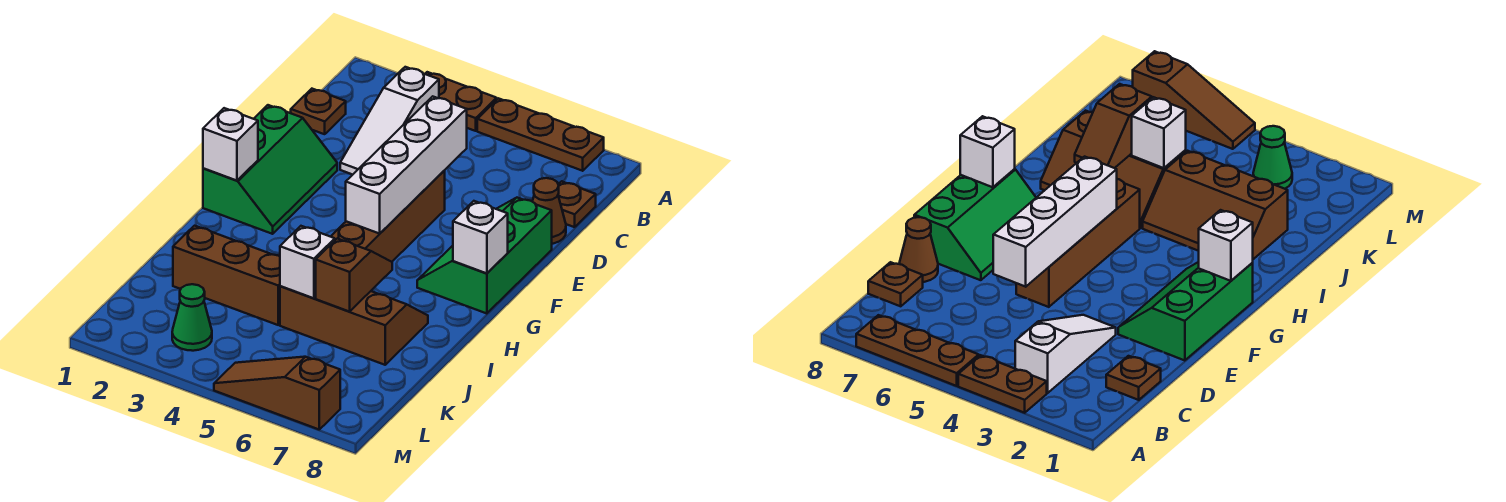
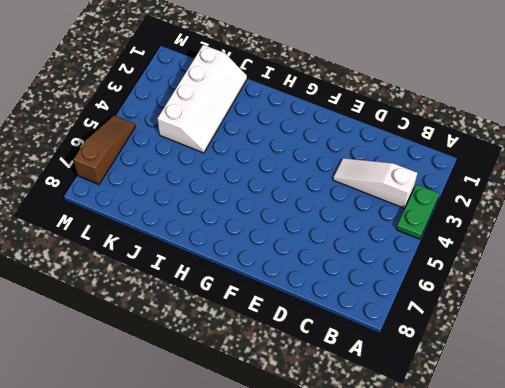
green 1x2 plate [396,184,440,239] -> brown 1x2 plate [425,72,497,131]
white 2x4 slope [157,45,247,153] -> brown 2x3 slope [173,226,280,325]
none -> brown 1x3 plate [477,98,604,171]
none -> brown 1x1 plate [291,89,346,134]
none -> brown 1x1 plate [558,181,596,227]

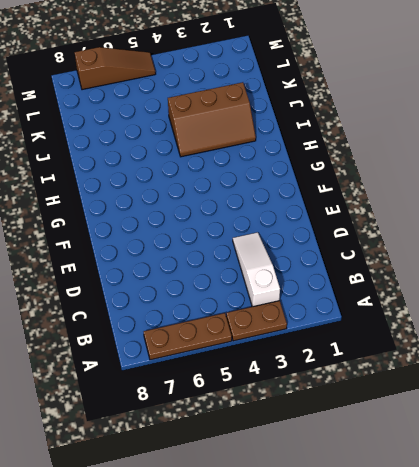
none -> brown 1x1 plate [291,89,346,134]
none -> brown 1x1 plate [558,181,596,227]
none -> brown 1x1 cone [532,178,566,244]

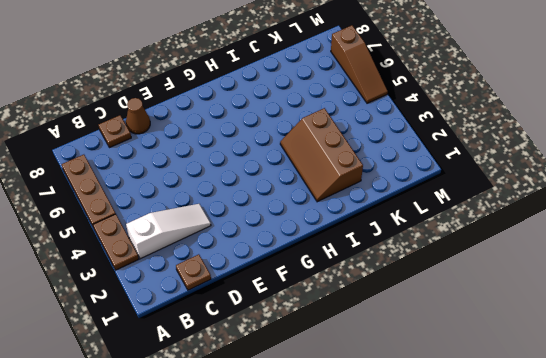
none -> green 2x3 slope [203,105,337,234]
none -> brown 1x4 brick [331,171,445,262]
none -> green 2x3 slope [417,198,552,314]

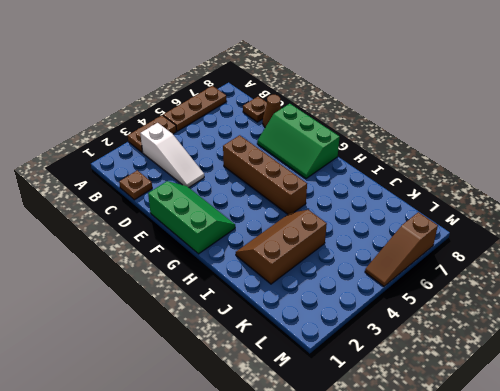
none -> brown 2x3 slope [280,286,428,365]
none -> green 1x1 cone [172,284,212,351]
none -> white 1x4 brick [346,96,467,234]

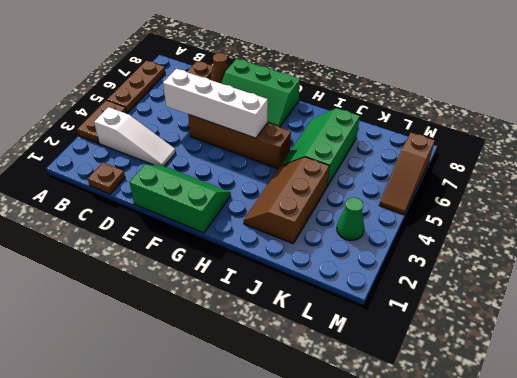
green 2x3 slope [281,108,360,186] -> brown 2x3 slope [280,286,428,365]
none -> white 1x1 brick [203,108,258,181]
none -> white 1x1 brick [453,201,508,273]
none -> brown 1x2 slope [316,239,392,312]

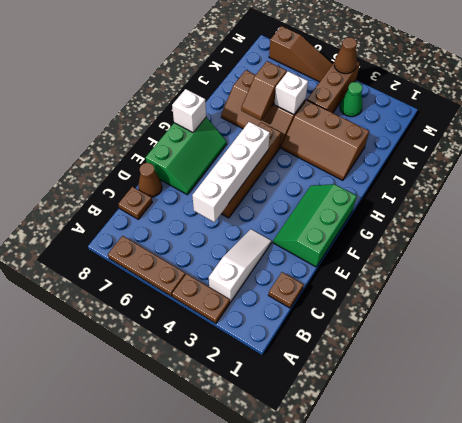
brown 1x3 brick [307,61,360,113] -> none
brown 1x1 cone [334,37,357,74] -> none
none -> white 1x1 brick [203,108,258,181]

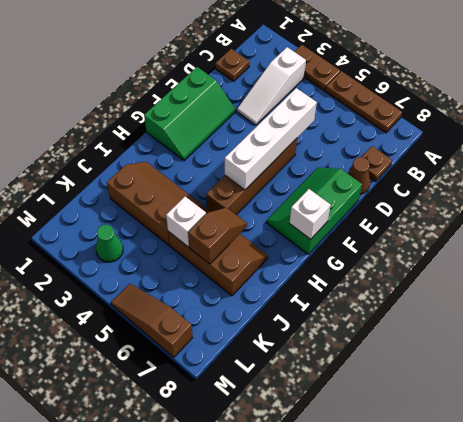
none -> white 1x1 brick [203,108,258,181]

